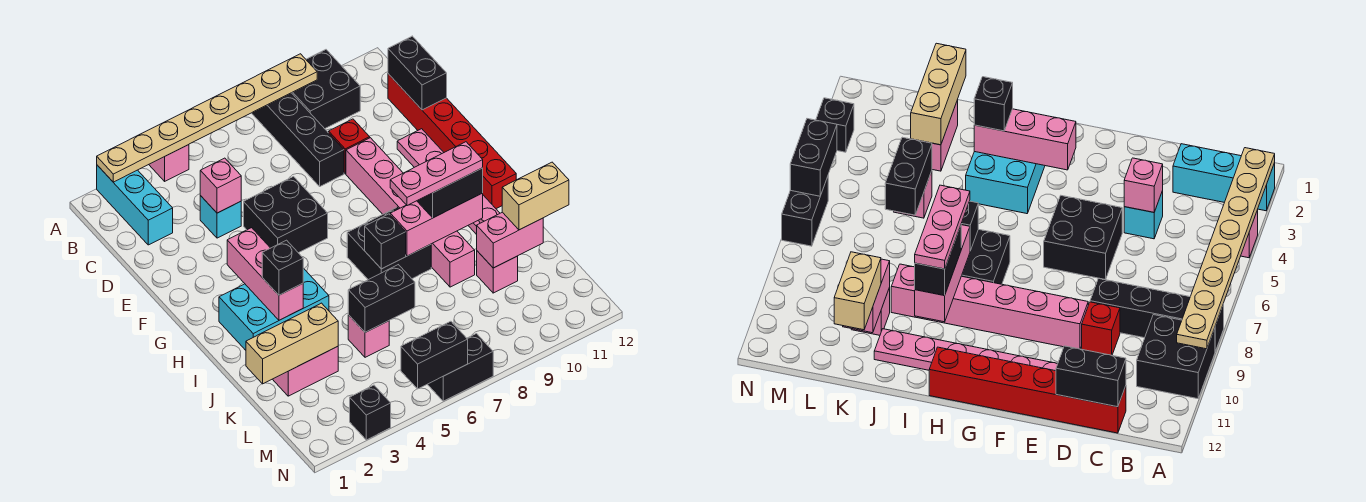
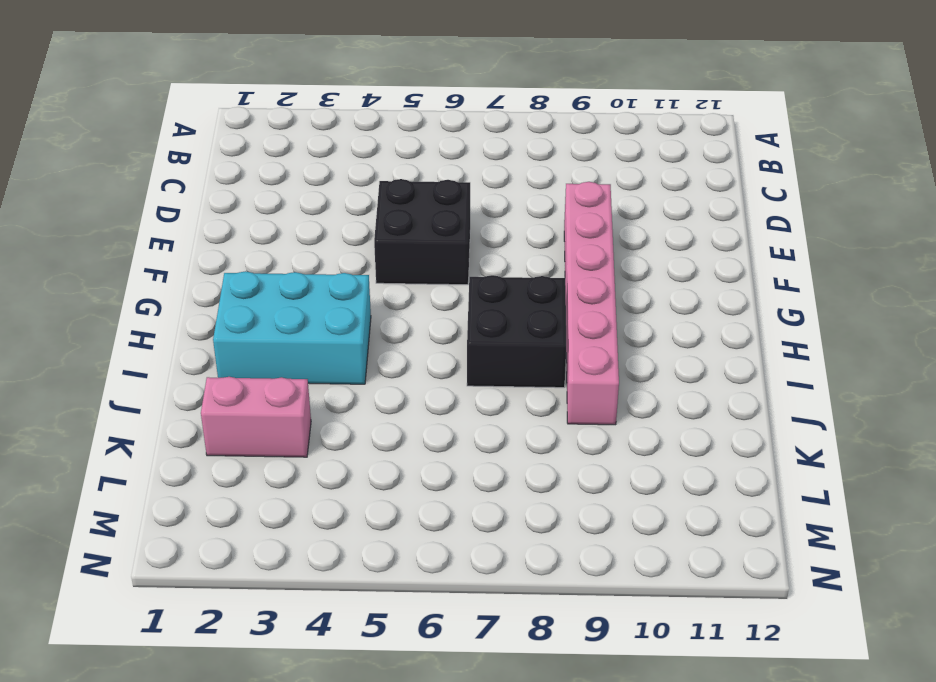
none -> cyan 1x3 brick [97,165,173,245]
none -> pink 1x1 brick [149,145,189,181]
none -> black 1x4 brick [252,93,344,186]
none -> black 2x2 brick [292,50,360,129]

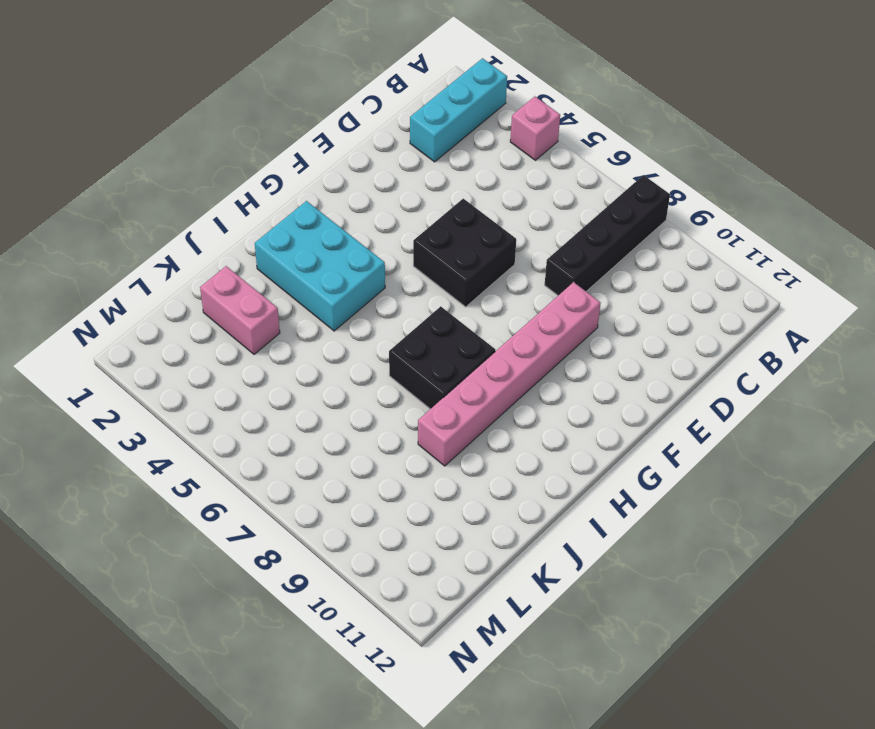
none -> black 2x2 brick [292,50,360,129]
none -> red 1x6 brick [388,74,516,209]
none -> cyan 1x1 brick [200,196,241,238]
none -> red 1x1 brick [329,119,370,174]

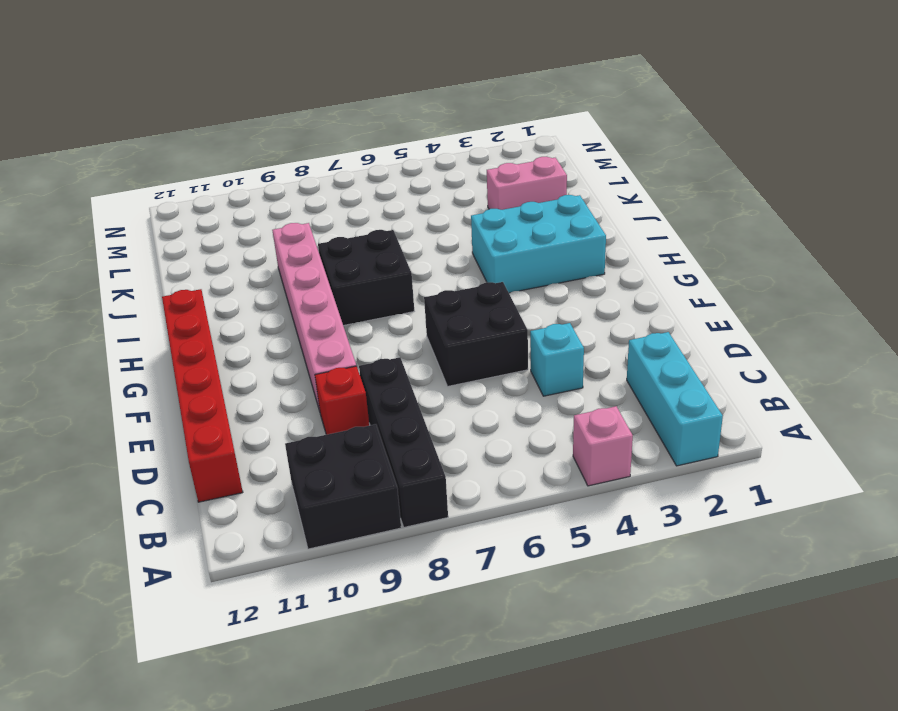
none -> pink 1x6 plate [397,129,500,235]
none -> pink 1x1 brick [348,315,389,357]
none -> pink 1x1 brick [477,251,518,293]
none -> black 1x1 brick [350,385,391,440]

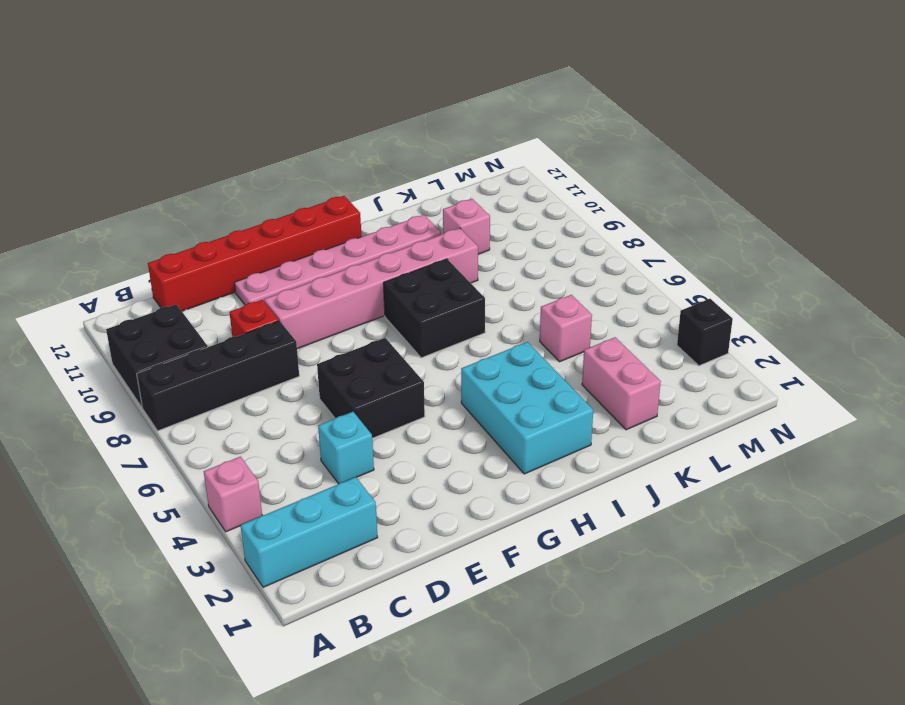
none -> black 1x2 brick [427,334,493,401]
none -> tan 1x8 plate [97,54,317,182]
none -> black 1x2 brick [388,36,447,110]
none -> pink 1x1 brick [200,158,241,213]

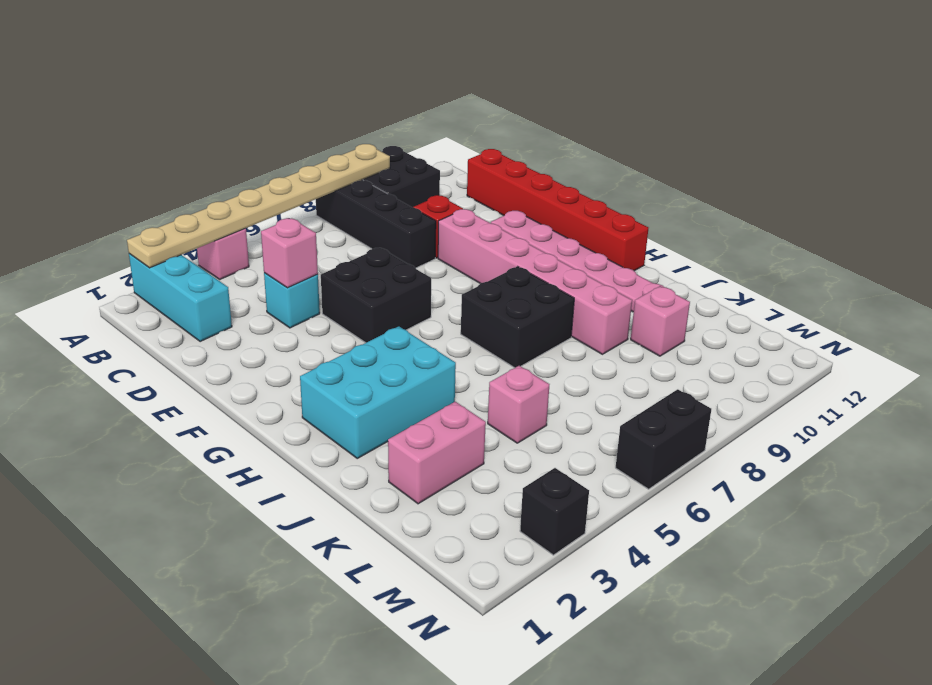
none -> black 1x2 brick [388,36,447,110]
none -> pink 1x3 brick [227,228,303,320]
none -> black 1x1 brick [365,214,406,269]
none -> pink 1x3 brick [390,193,483,256]

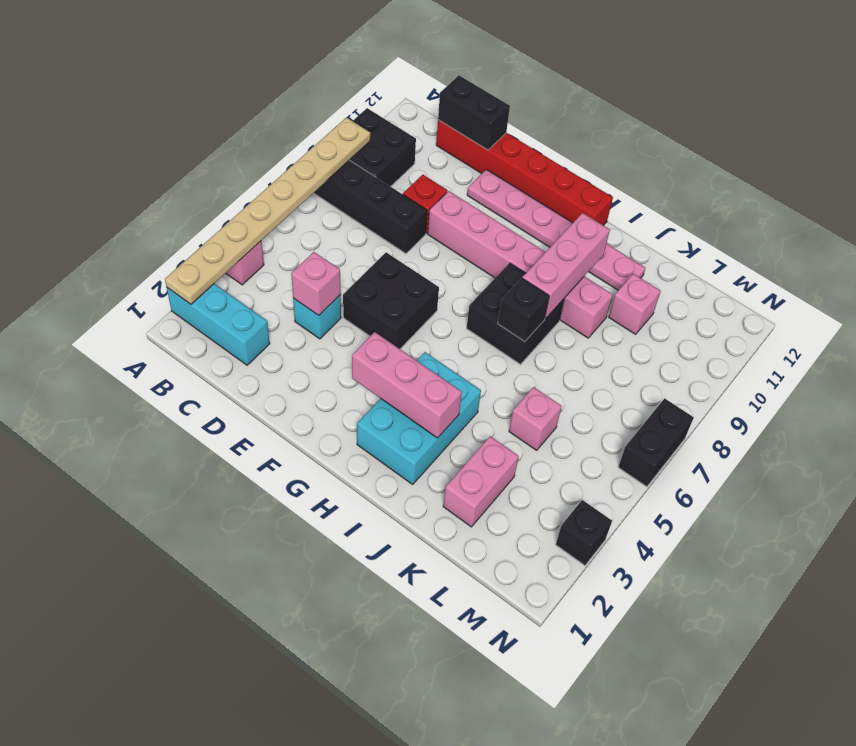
none -> tan 1x3 brick [246,303,338,384]
none -> black 1x2 brick [348,265,415,332]
none -> pink 1x2 brick [477,212,543,268]
none -> black 1x2 brick [401,321,468,389]

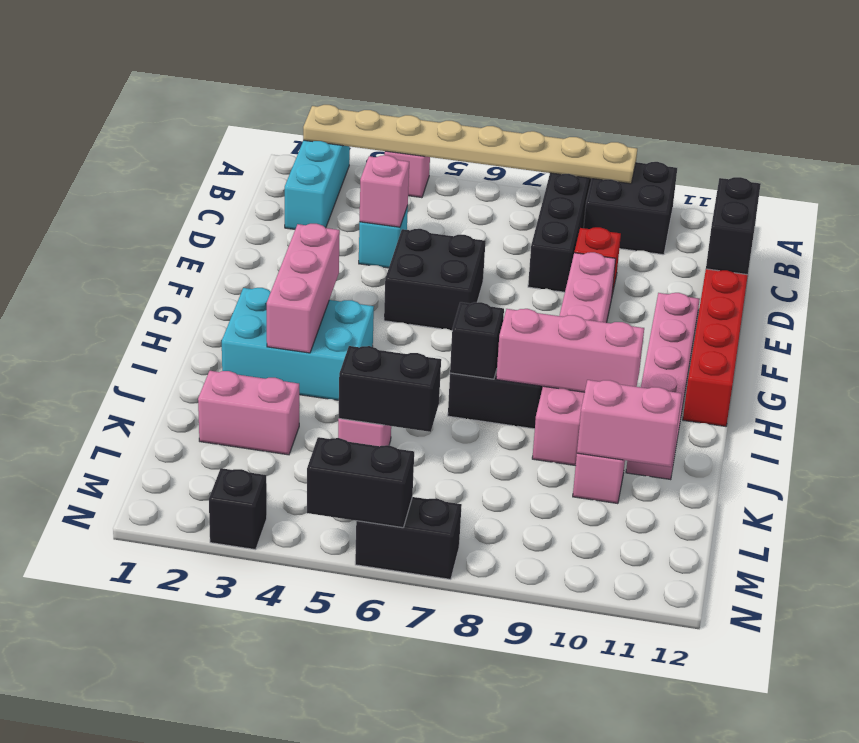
none -> tan 1x3 brick [246,303,338,384]
none -> black 1x1 brick [262,240,303,295]
none -> black 1x2 brick [417,168,483,218]
none -> tan 1x2 brick [502,162,569,230]

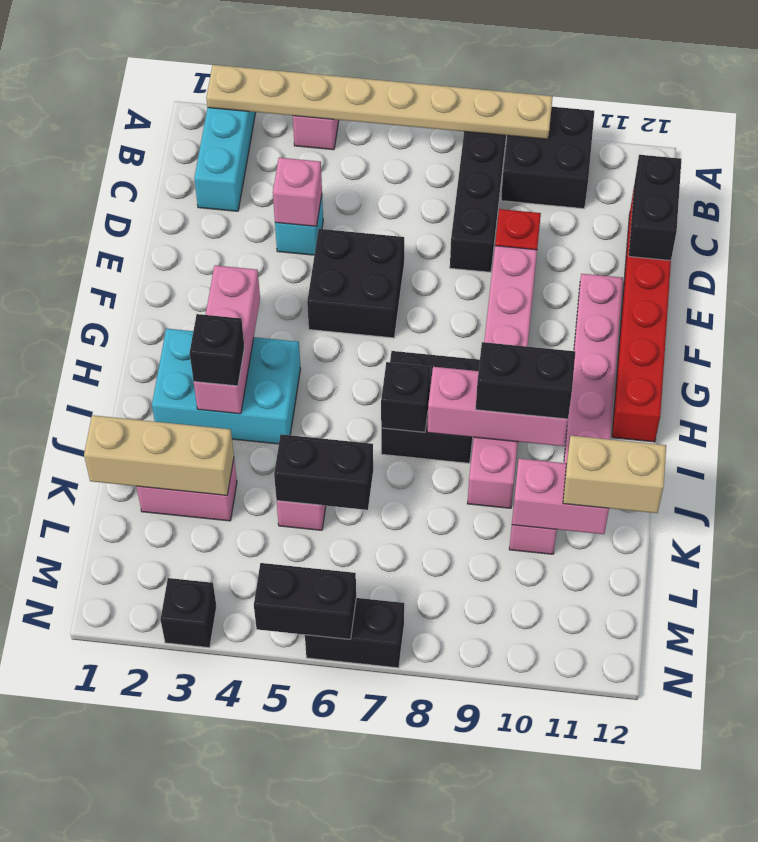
none -> pink 1x3 plate [390,142,483,206]

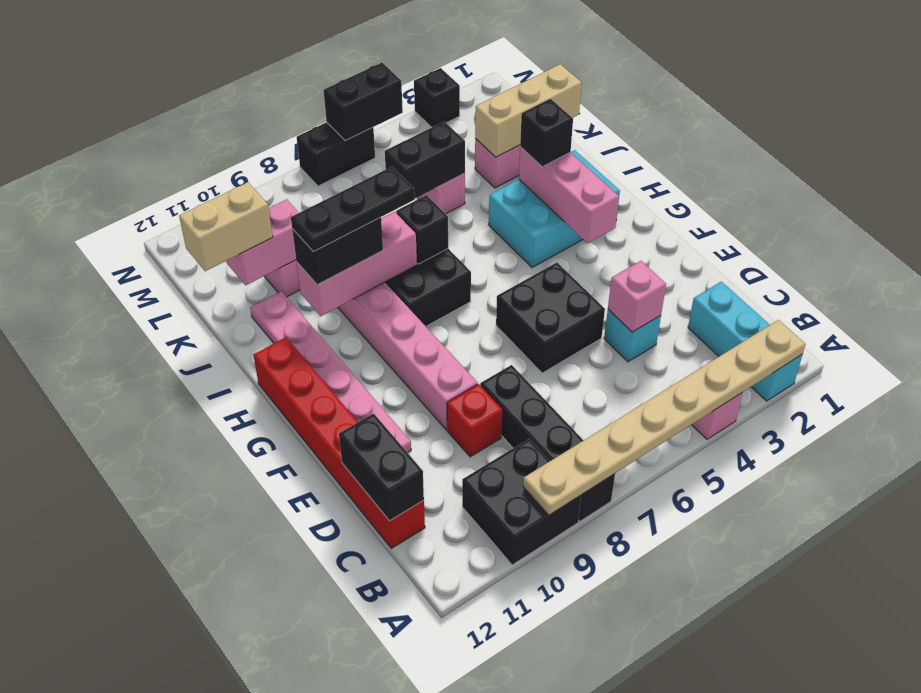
black 1x3 plate [291,167,415,252] -> pink 1x3 plate [390,142,483,206]

